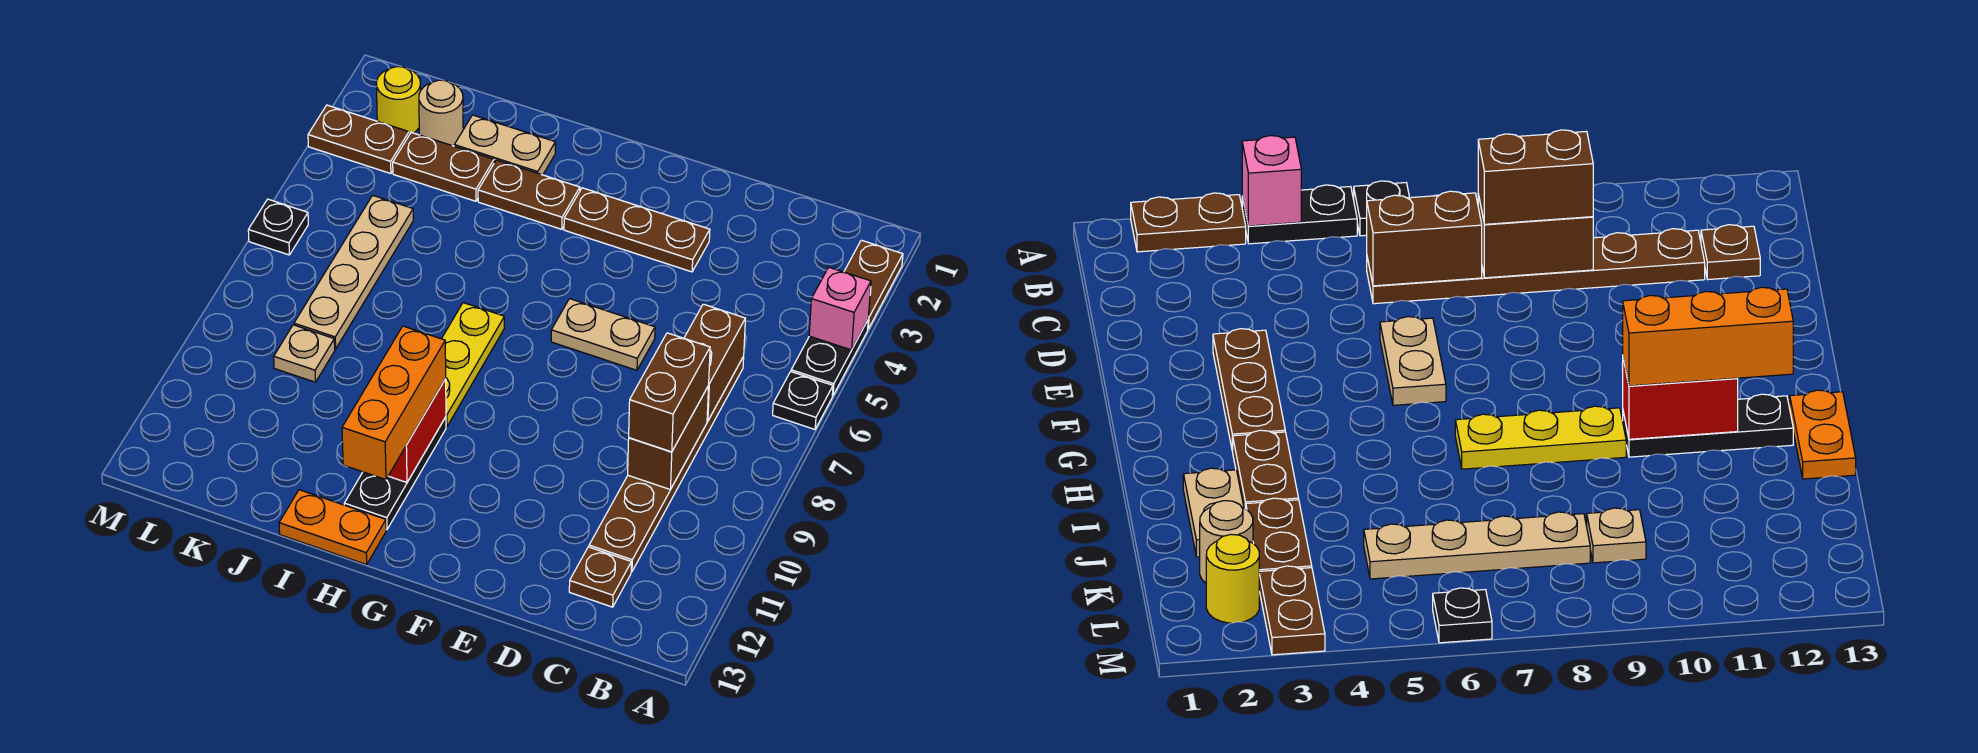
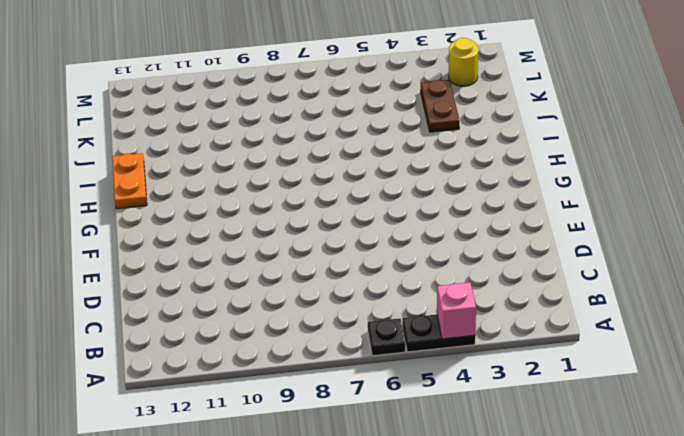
none -> brown 1x2 plate [844,240,903,329]
none -> brown 1x6 plate [589,357,744,572]
none -> brown 1x1 plate [569,547,631,607]

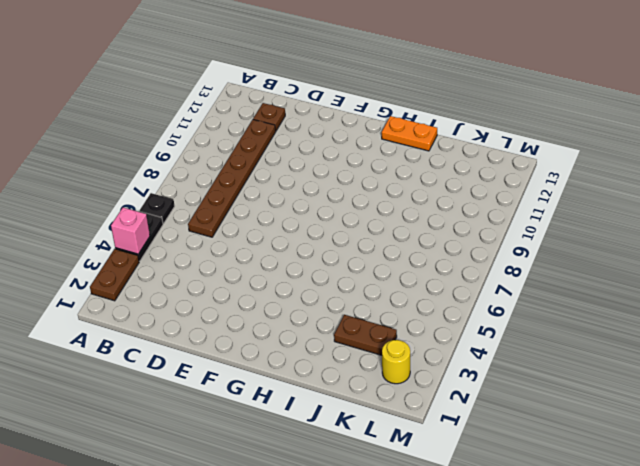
none -> brown 1x3 plate [564,188,710,272]
none -> tan 1x2 plate [551,299,655,370]
none -> brown 1x2 plate [478,160,580,229]

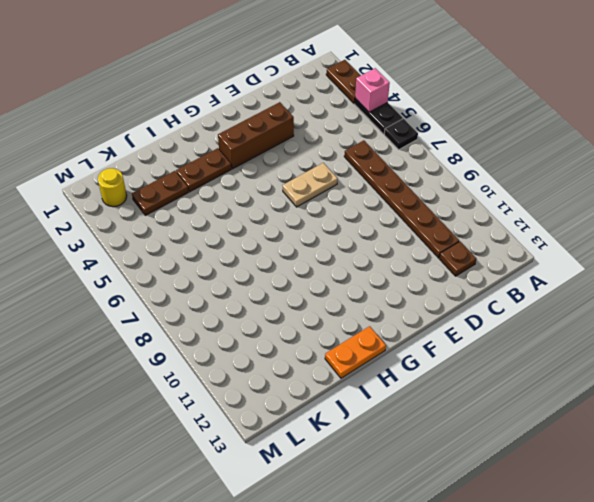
brown 1x3 brick [218,102,294,169] -> brown 1x3 plate [564,188,710,272]
none -> yellow 1x3 plate [442,303,504,427]
none -> black 1x3 plate [344,417,446,530]
none -> tan 1x2 plate [454,115,555,175]

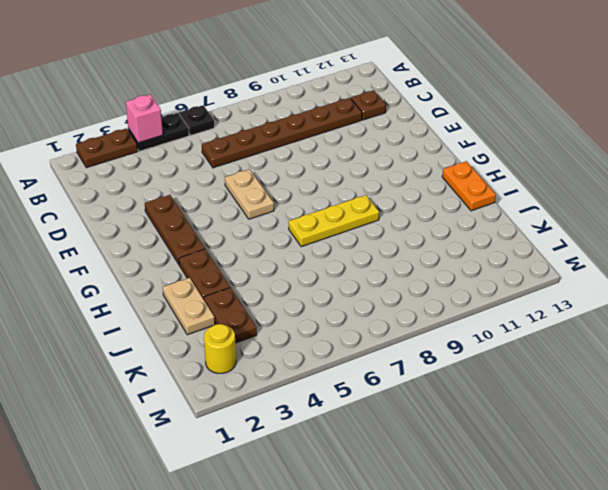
none -> black 1x3 plate [344,417,446,530]
none -> tan 1x1 round brick [419,80,463,146]
none -> tan 1x4 plate [294,195,413,349]

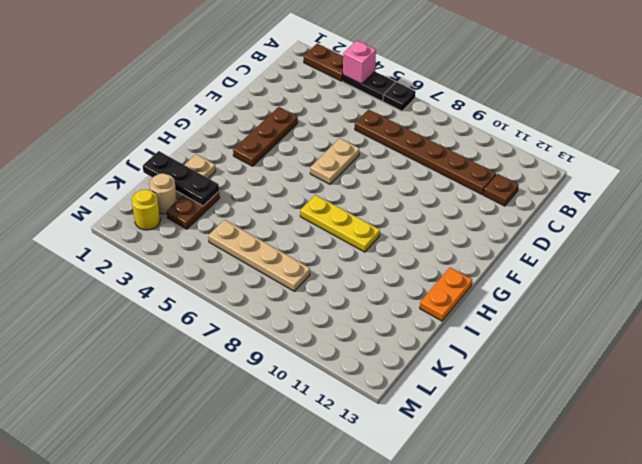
black 1x3 plate [143,151,219,206] -> black 1x3 plate moved to [344,417,446,530]
none -> brown 1x2 plate [478,160,580,229]
none -> tan 1x1 plate [274,325,335,382]
none -> brown 1x2 plate [308,105,409,174]

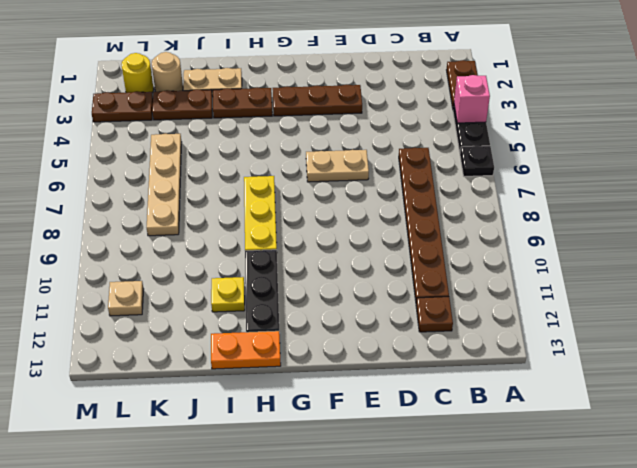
yellow 1x1 plate [211,277,245,312] -> none
tan 1x1 plate [108,281,144,316] -> tan 1x1 plate moved to [274,325,335,382]
none -> black 1x1 plate [248,199,308,255]
none -> brown 1x2 brick [684,304,745,421]
none -> brown 1x2 brick [628,386,709,490]

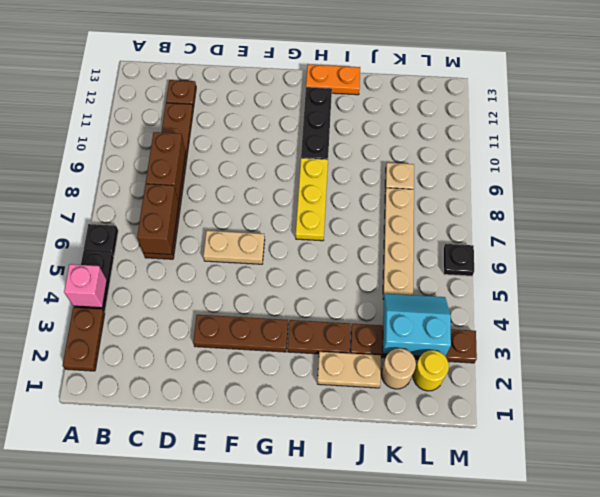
cyan 2x2 slope [383,294,451,356] -> none
none -> red 1x2 brick [389,379,446,482]
none -> brown 1x2 brick [629,333,710,452]
none -> orange 1x3 brick [342,326,446,480]

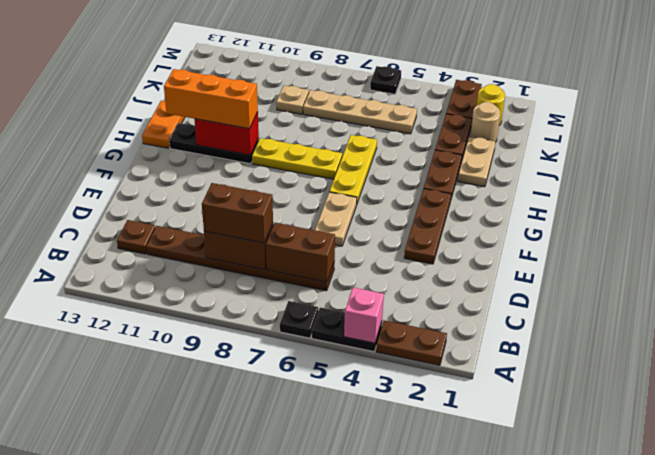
yellow 1x3 plate [329,135,377,203] -> none

